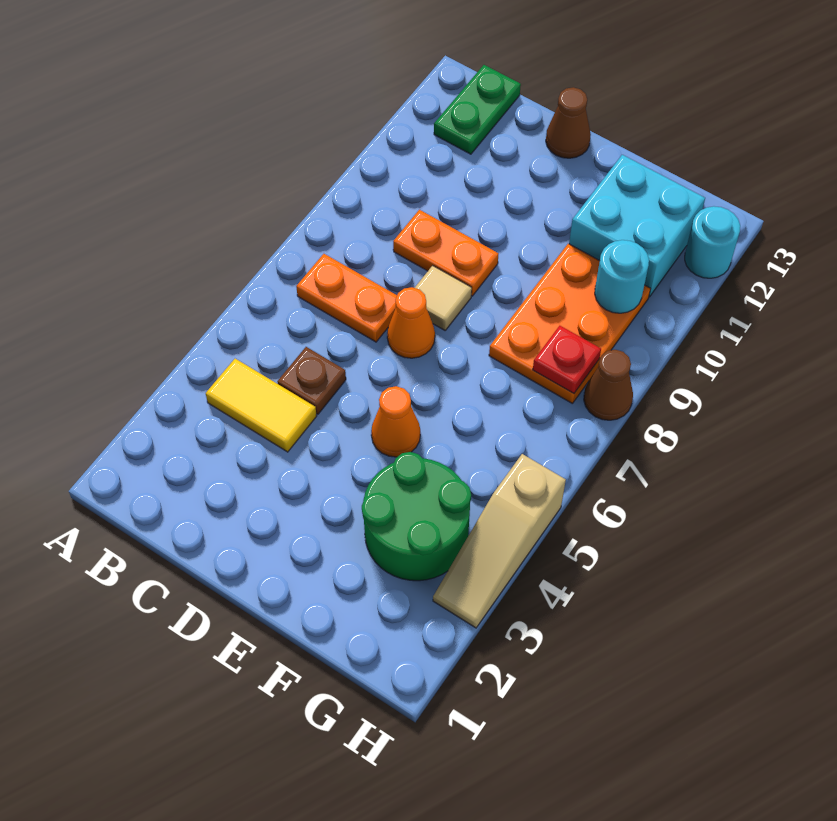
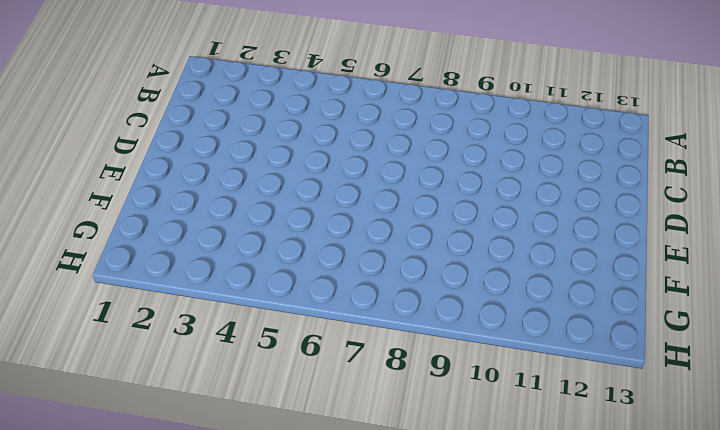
none -> yellow 1x2 tile [206,359,317,452]
none -> orange 1x2 plate [296,254,397,342]
none -> green 1x2 plate [434,65,521,154]

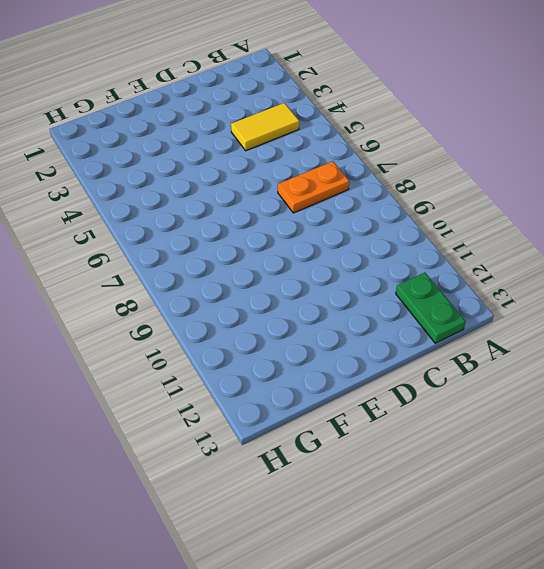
none -> brown 1x1 plate [277,347,346,414]
none -> orange 1x2 plate [393,210,498,296]
none -> orange 1x1 cone [387,287,435,358]

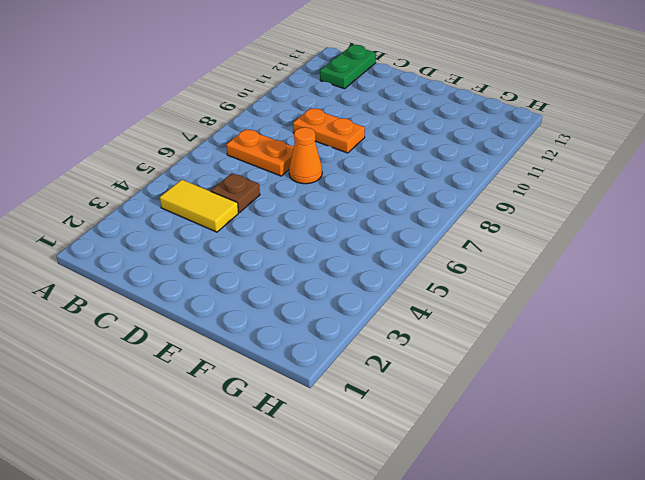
none -> tan 1x1 tile [415,266,472,330]
none -> brown 1x1 cone [546,87,591,158]
none -> orange 1x1 cone [371,386,420,457]

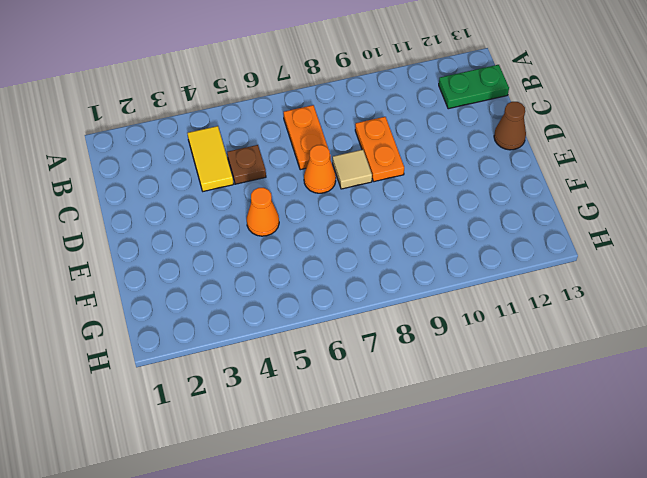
none -> green 2x2 round brick [362,452,471,581]
none -> orange 2x3 plate [489,244,651,404]
none -> cyan 2x2 brick [569,155,705,297]

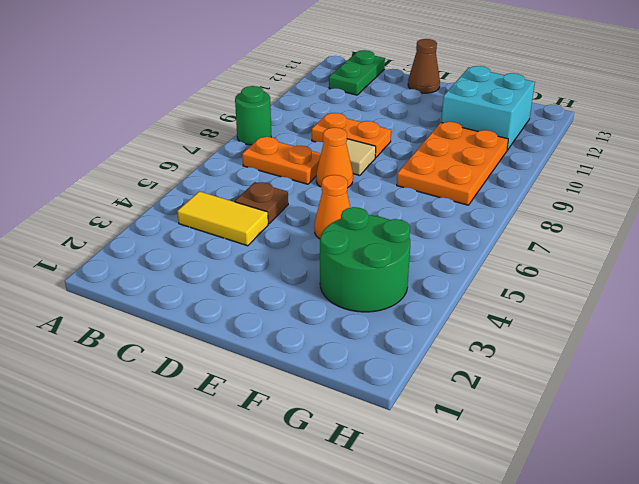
green 1x1 round brick [235,86,271,145] -> none
none -> tan 1x3 slope [433,454,566,628]
none -> brown 1x1 cone [584,350,633,420]
none -> cyan 1x1 round brick [685,206,740,278]

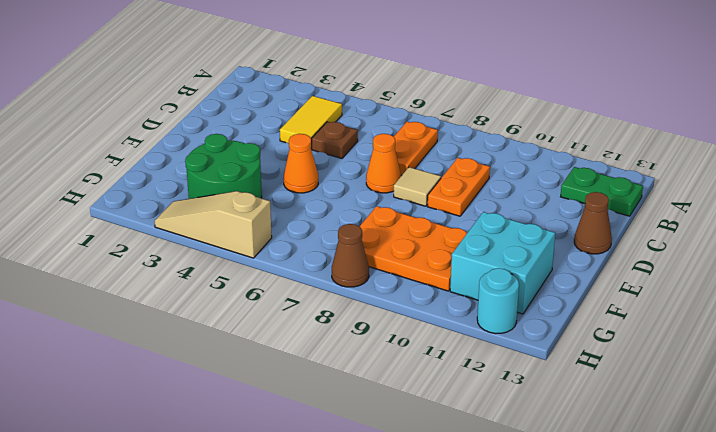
none -> red 1x1 plate [533,326,601,393]
none -> cyan 1x1 round brick [595,240,649,313]

